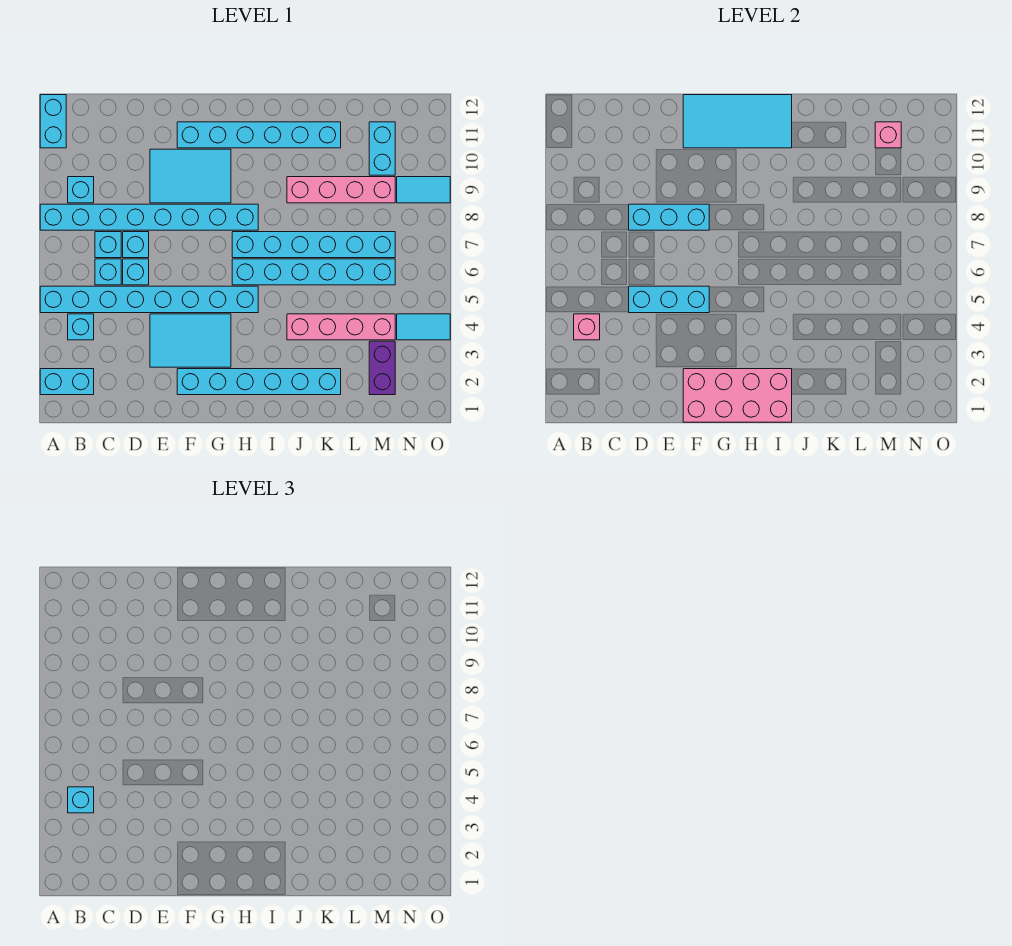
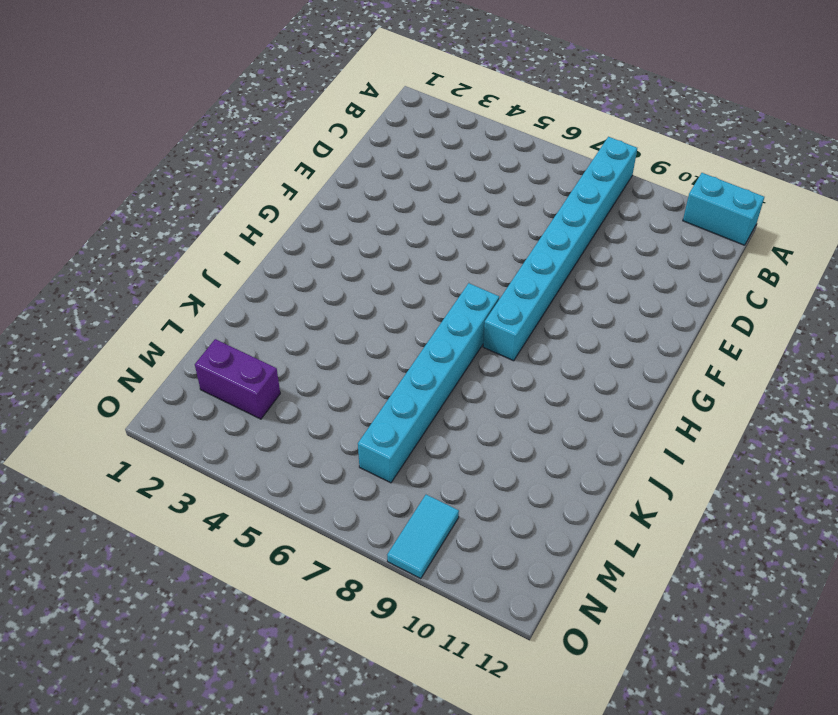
none -> cyan 1x2 brick [40,369,94,395]
none -> cyan 1x8 brick [40,286,258,313]
none -> cyan 1x1 brick [68,314,94,340]

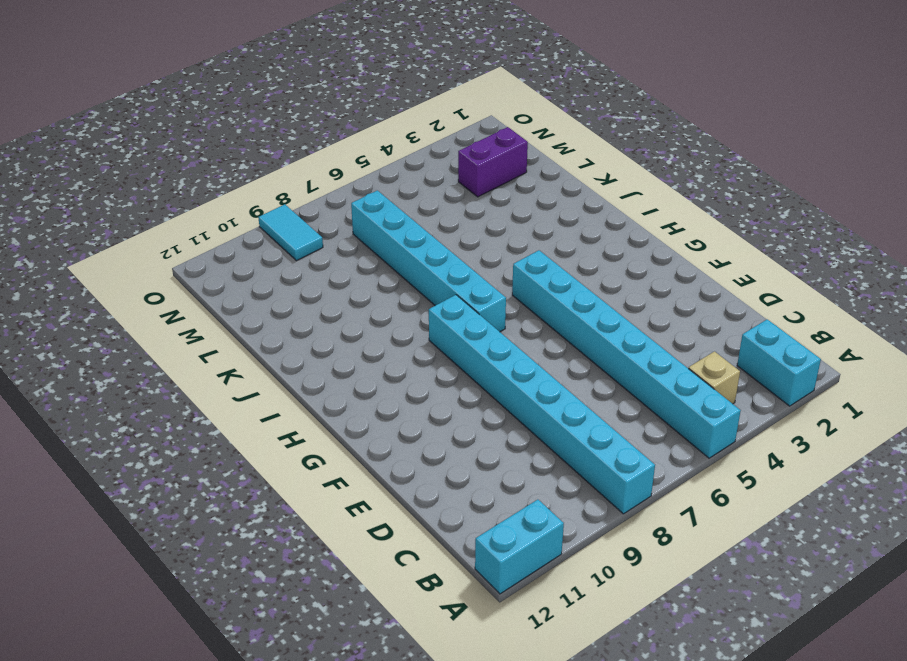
tan 1x1 brick [688,351,740,404] -> cyan 1x1 brick [68,314,94,340]
none -> cyan 1x1 brick [68,177,94,203]
none -> cyan 1x1 brick [95,259,121,285]
none -> cyan 1x1 brick [95,232,121,258]

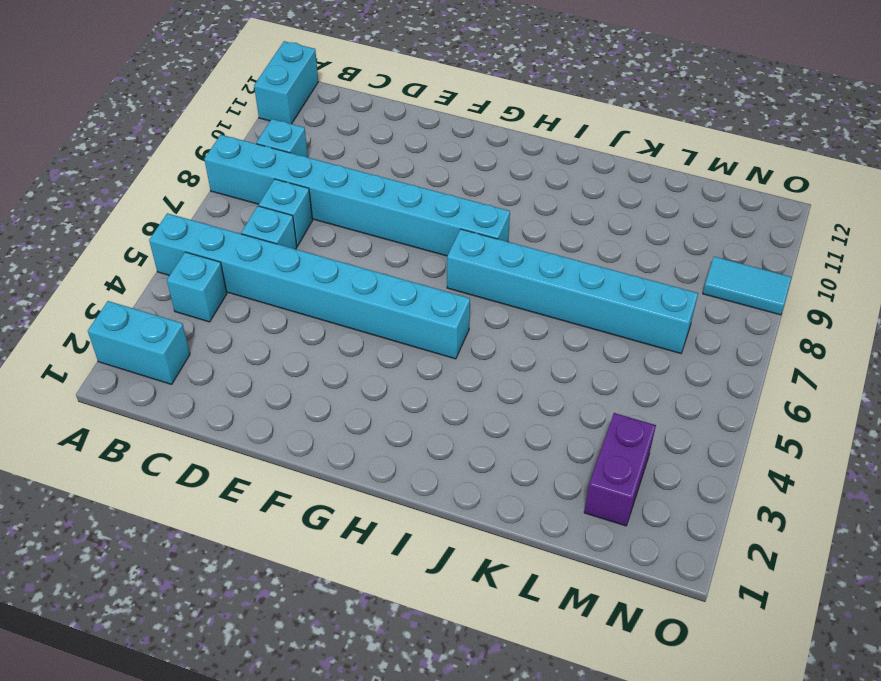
none -> cyan 1x1 brick [123,259,149,285]
none -> cyan 1x1 brick [123,232,149,258]
none -> cyan 2x3 tile [150,314,231,367]

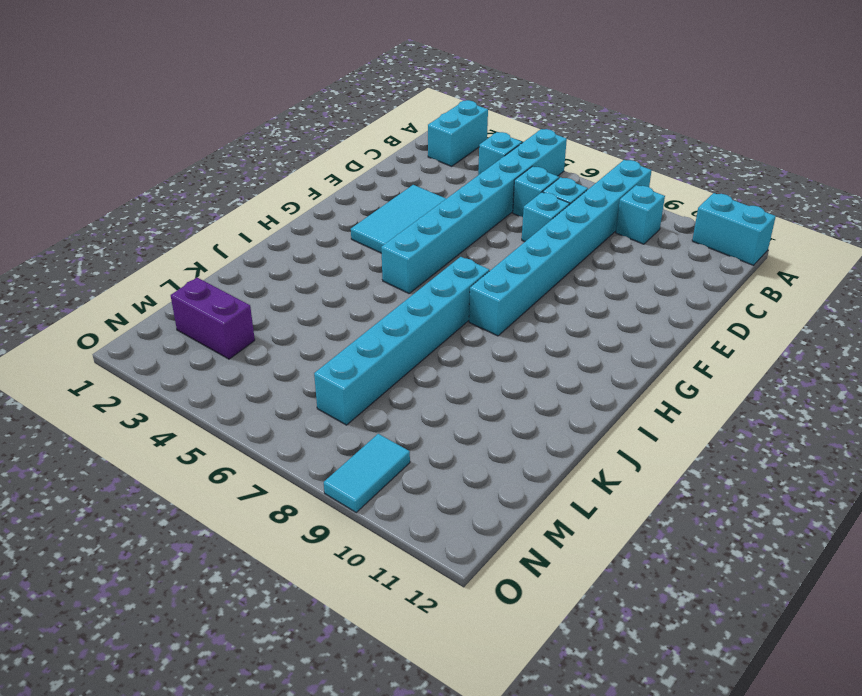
none -> cyan 1x1 brick [123,259,149,285]
none -> cyan 2x3 tile [150,149,231,203]
none -> cyan 1x6 brick [177,369,341,395]

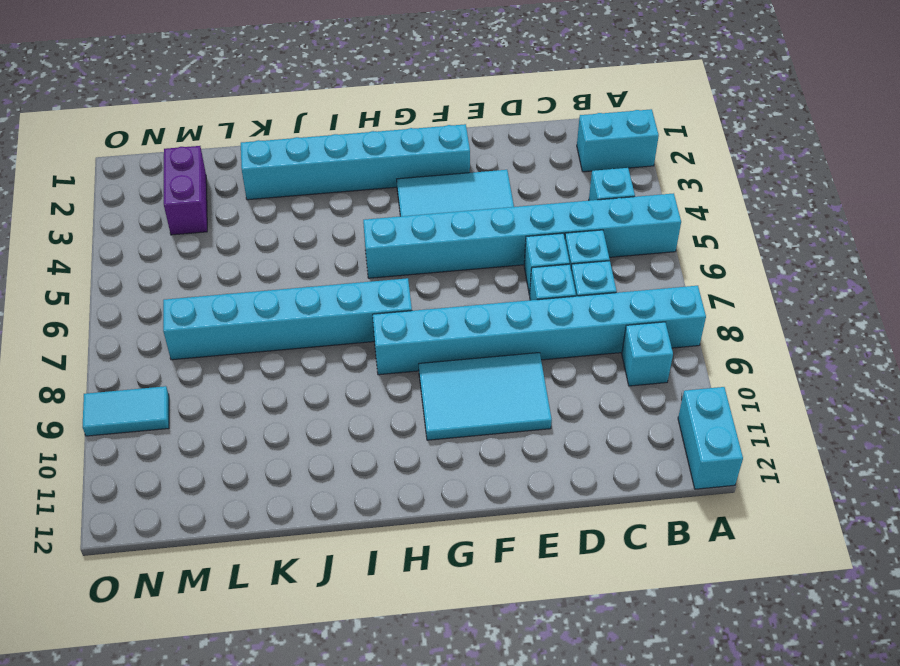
none -> cyan 1x6 brick [177,122,341,148]
none -> cyan 1x6 brick [232,259,395,285]
none -> pink 1x4 brick [287,314,395,340]

